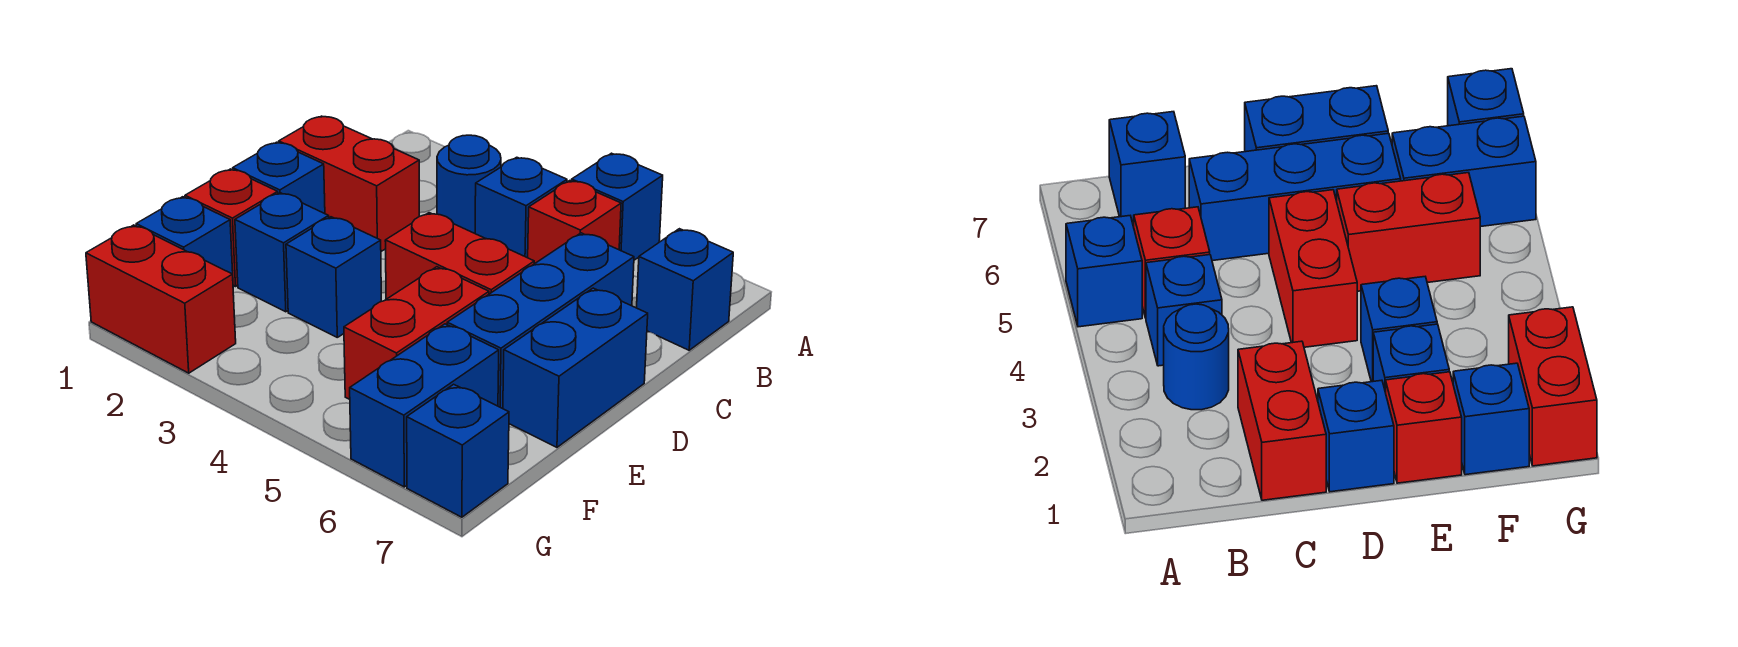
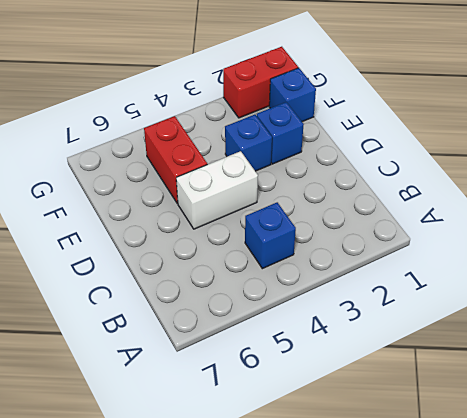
white 1x2 brick [176,151,258,229] -> red 1x2 brick [385,213,534,299]
none -> blue 1x1 brick [572,153,663,260]
none -> blue 1x1 round brick [437,135,501,233]
none -> red 1x1 brick [528,181,621,264]

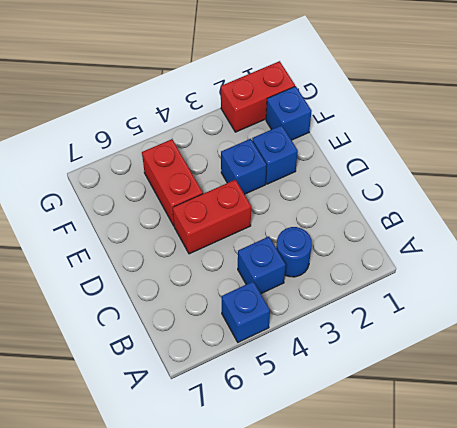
none -> red 1x1 brick [528,181,621,264]
none -> blue 1x1 brick [637,229,733,350]
none -> red 1x2 brick [279,116,419,251]

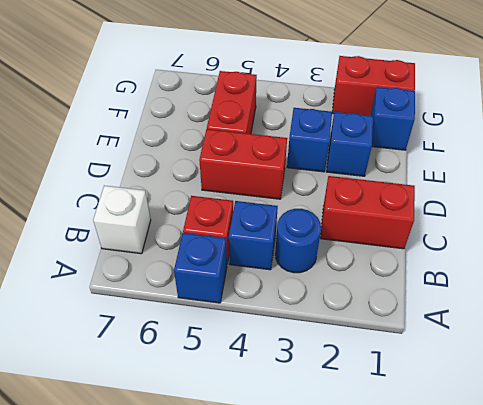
white 1x1 brick [93,186,151,254] -> blue 1x1 brick [637,229,733,350]
none -> blue 1x3 brick [447,233,634,409]
none -> blue 1x1 brick [233,142,325,214]
none -> blue 1x2 brick [503,288,648,447]

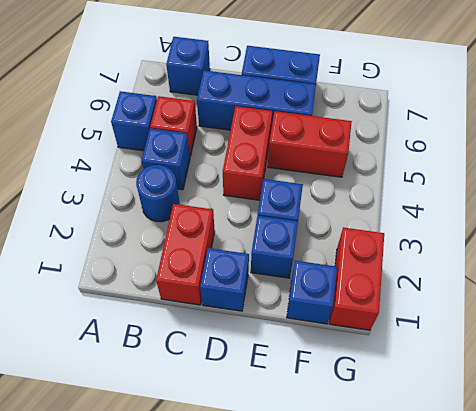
none -> red 1x1 brick [185,169,278,287]
none -> blue 1x2 brick [350,324,499,487]
none -> blue 1x1 brick [407,384,509,517]

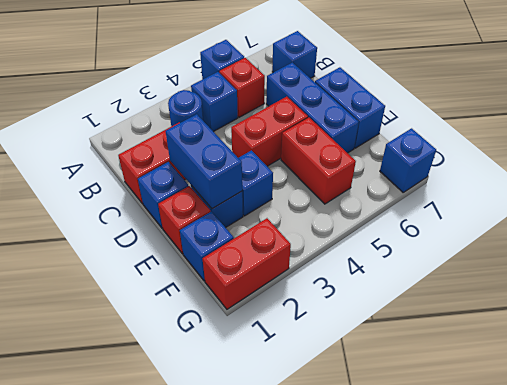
blue 1x2 brick [166,114,242,209] -> blue 1x2 brick moved to [350,324,499,487]

